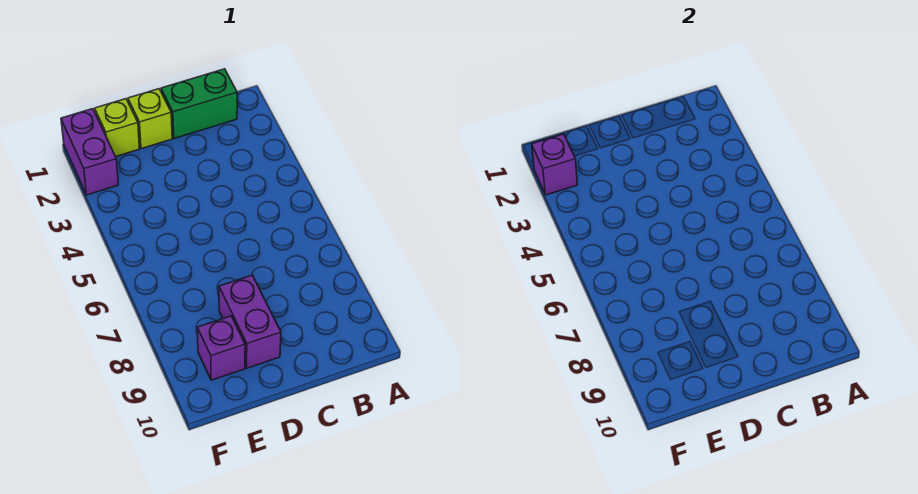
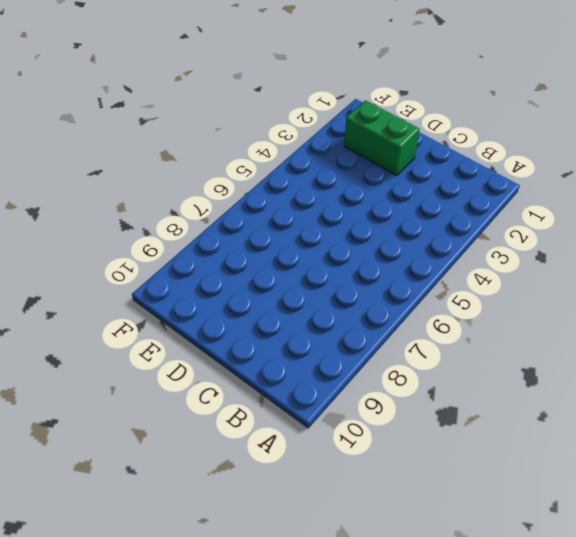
green 1x2 brick [344,100,420,175] -> green 1x2 brick moved to [161,69,237,139]
none -> lime 1x1 brick [128,89,172,149]
none -> purple 1x2 brick [219,275,281,368]

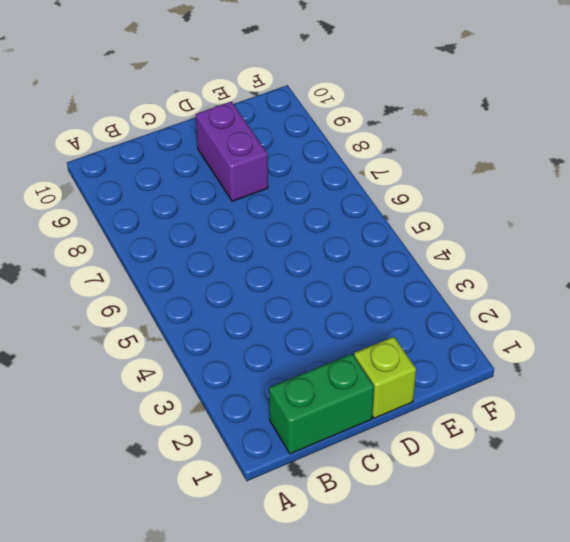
none -> lime 1x1 brick [95,99,140,157]
none -> purple 1x1 brick [197,316,245,380]

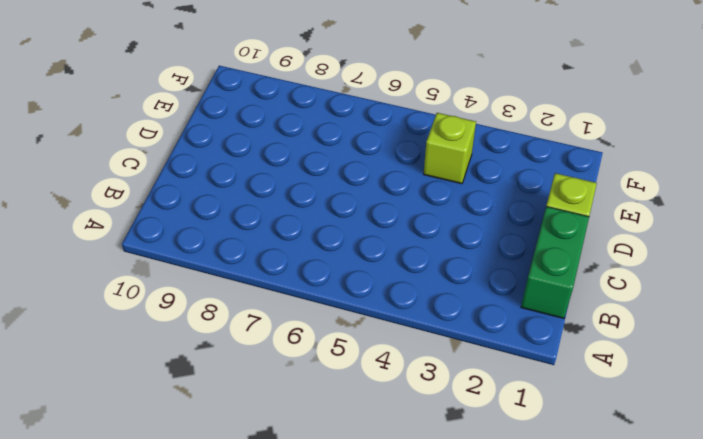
lime 1x1 brick [424,113,476,184] -> lime 1x1 brick moved to [95,99,140,157]
none -> purple 1x2 brick [219,275,281,368]
none -> purple 1x1 brick [197,316,245,380]

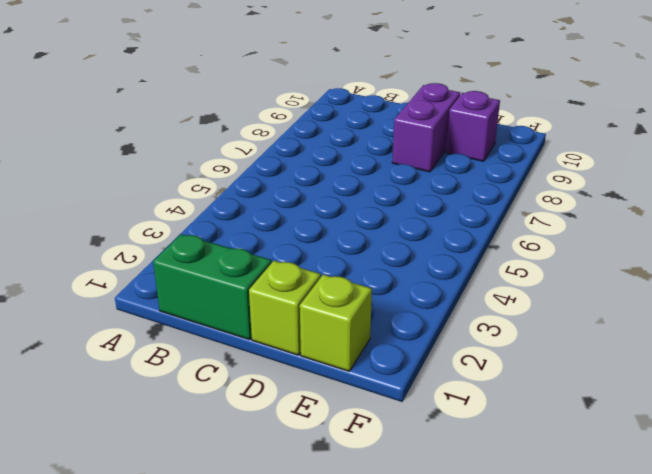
none -> purple 1x2 brick [61,109,118,195]
none -> purple 1x1 brick [532,134,577,195]

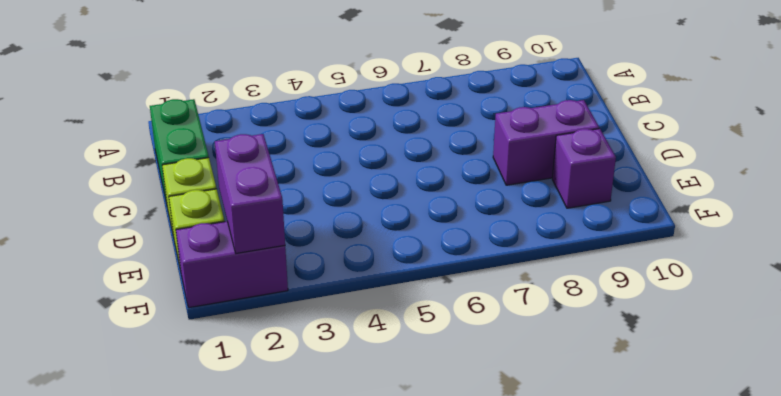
purple 1x2 brick [215,134,285,253] -> purple 1x1 brick [532,134,577,195]

